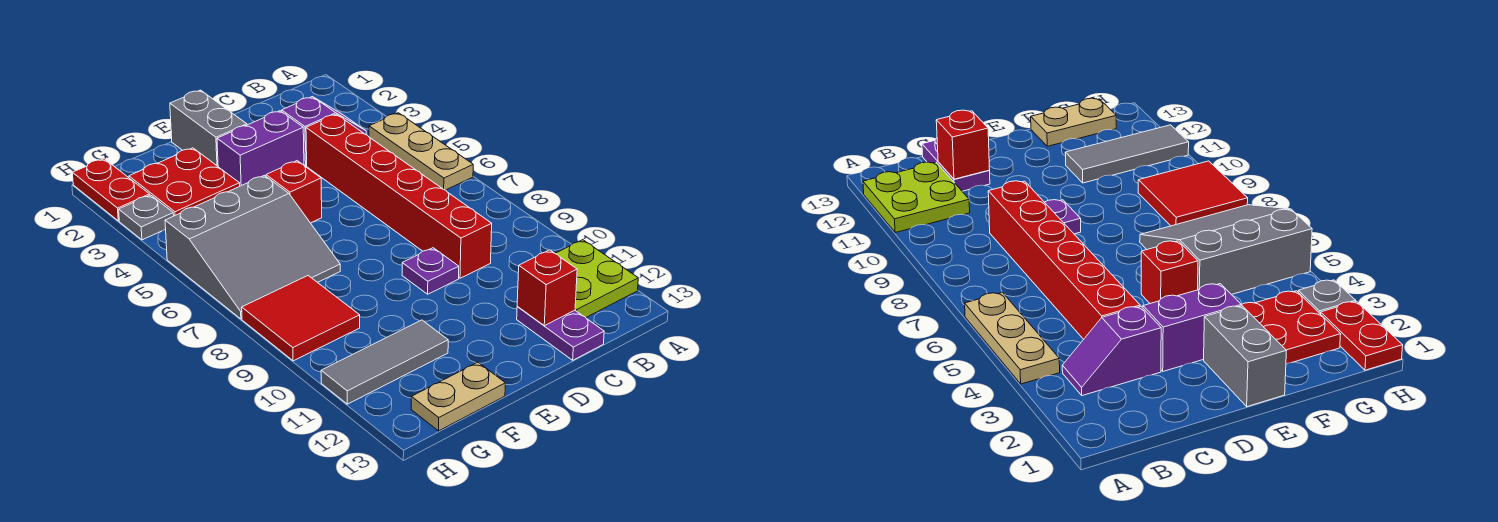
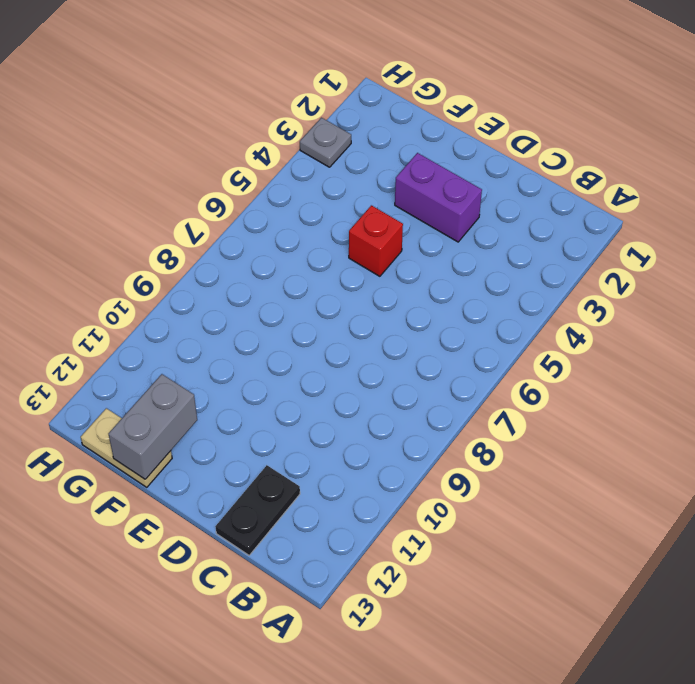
black 1x2 plate [215,465,300,555] -> purple 1x2 plate [517,307,604,360]
grey 1x2 brick [108,374,197,479] -> grey 1x2 brick moved to [170,90,247,166]
none -> tan 1x3 plate [369,113,473,190]
none -> lime 2x2 plate [555,240,638,317]
none -> purple 1x2 slope [282,97,366,166]

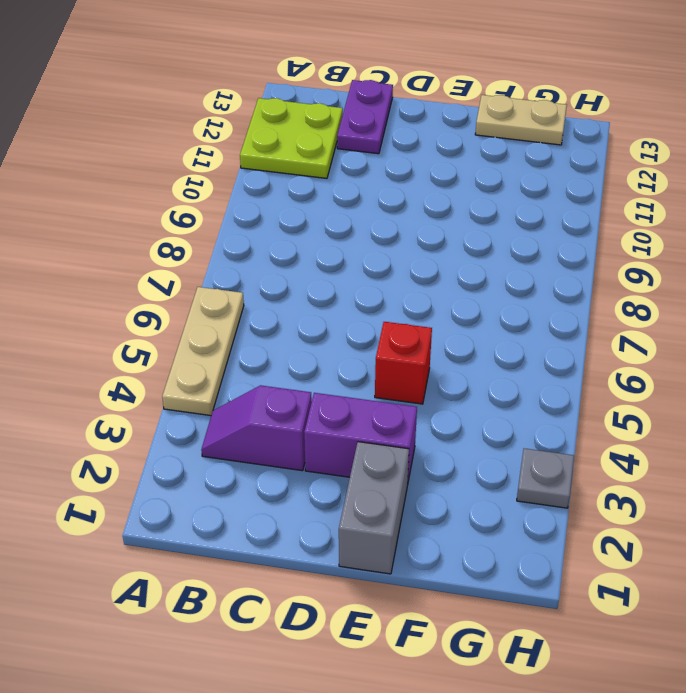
none -> red 1x6 brick [306,114,492,278]
none -> purple 1x1 plate [402,248,459,294]
none -> red 2x2 plate [129,148,240,216]

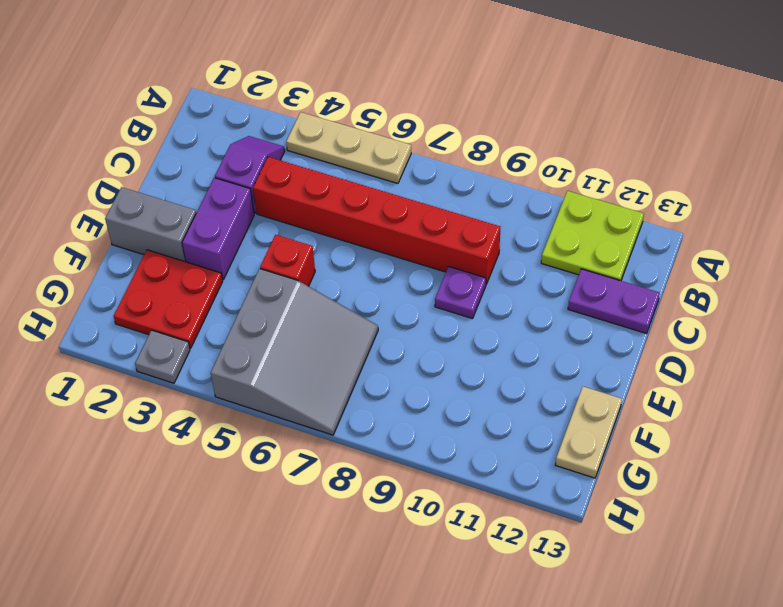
none -> grey 1x3 tile [321,320,448,404]
none -> red 2x2 tile [242,276,360,361]
none -> red 1x2 plate [72,159,150,221]

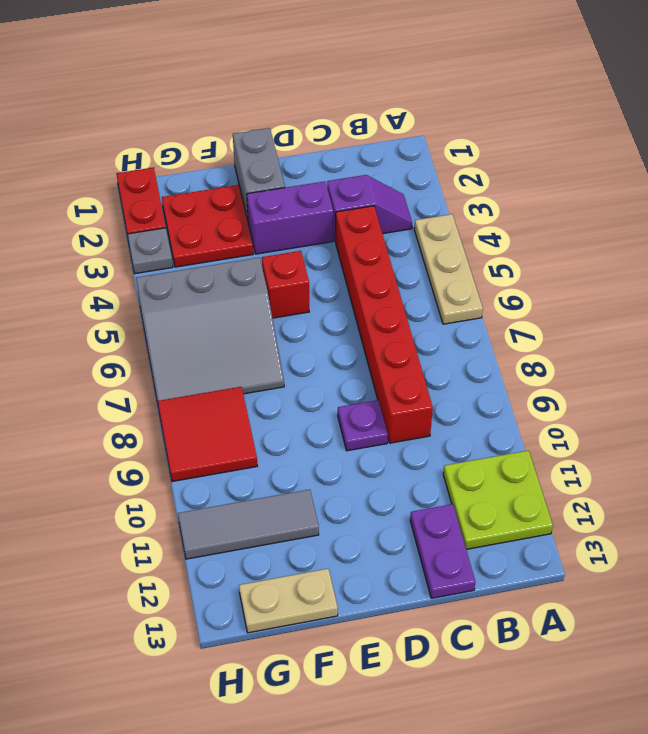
none -> red 1x1 brick [517,250,577,326]

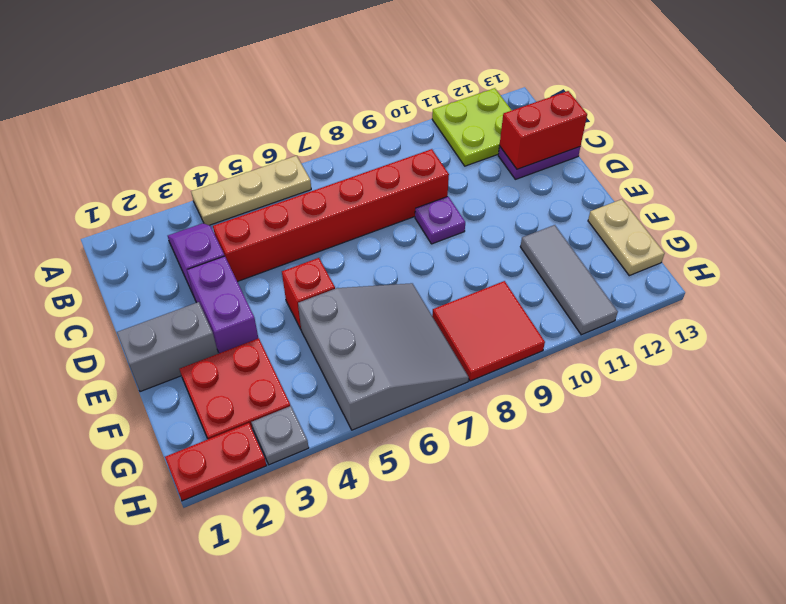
red 1x2 brick [500,91,587,169] -> red 1x1 brick [517,250,577,326]

